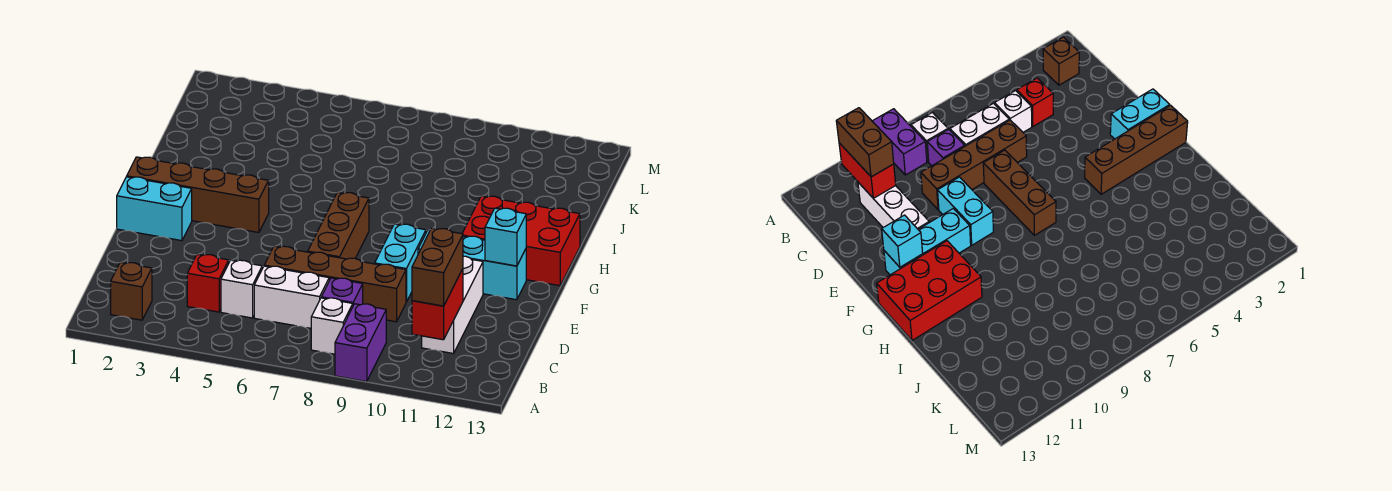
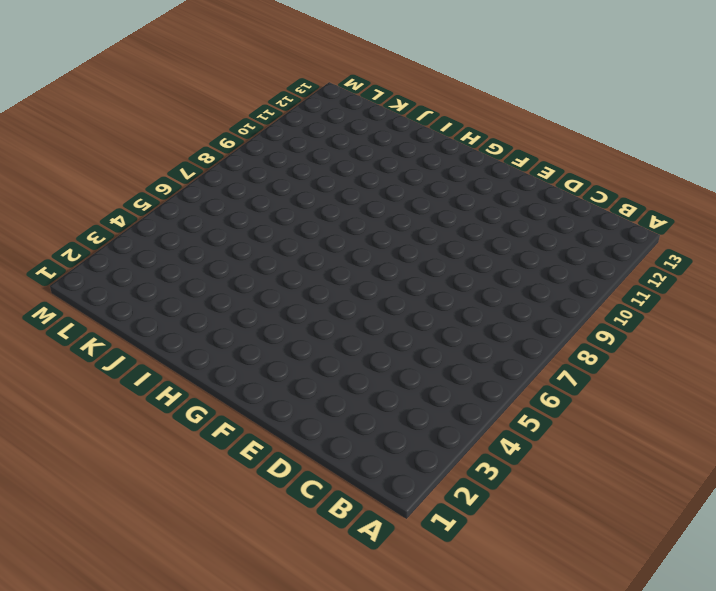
none -> purple 1x2 brick [335,304,386,382]
none -> brown 1x1 brick [111,262,152,320]
none -> white 1x1 brick [311,298,353,354]

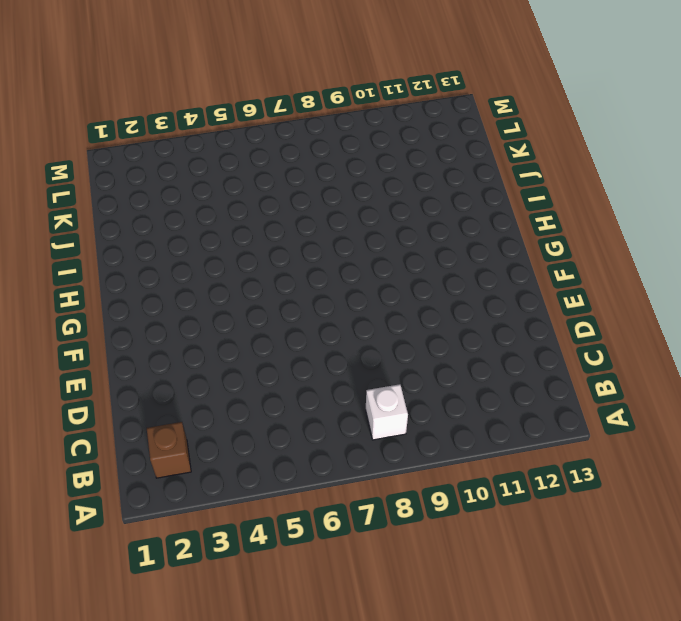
none -> purple 1x2 brick [335,304,386,382]
none -> red 1x1 brick [187,254,229,312]
none -> white 1x1 brick [221,260,262,318]

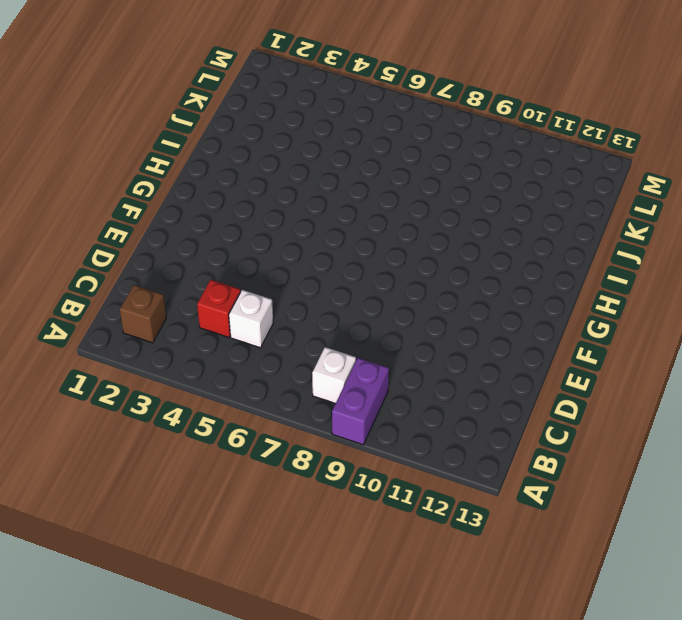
none -> white 1x2 brick [254,266,329,328]
none -> purple 1x1 brick [321,278,363,305]
none -> white 1x3 brick [422,256,483,354]

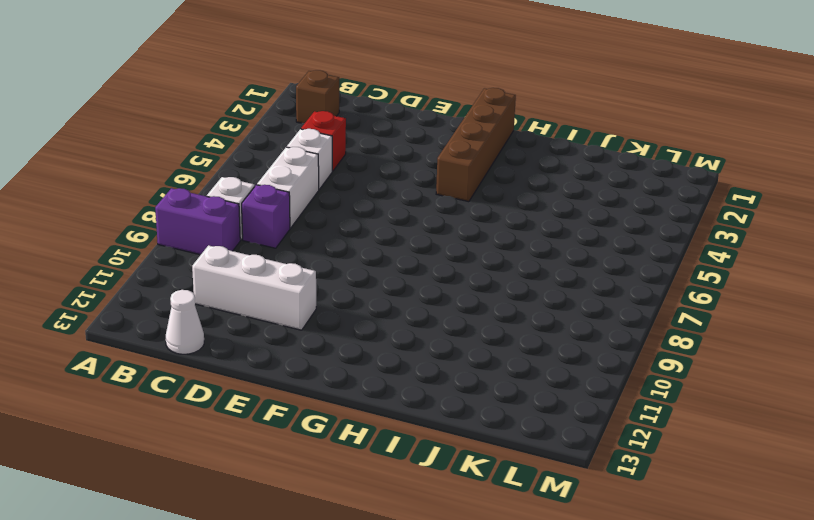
white 1x1 cone [166,290,204,354] -> none
none -> brown 1x4 brick [264,246,406,322]
none -> brown 1x3 brick [308,192,369,259]
none -> cyan 1x2 brick [375,224,426,302]

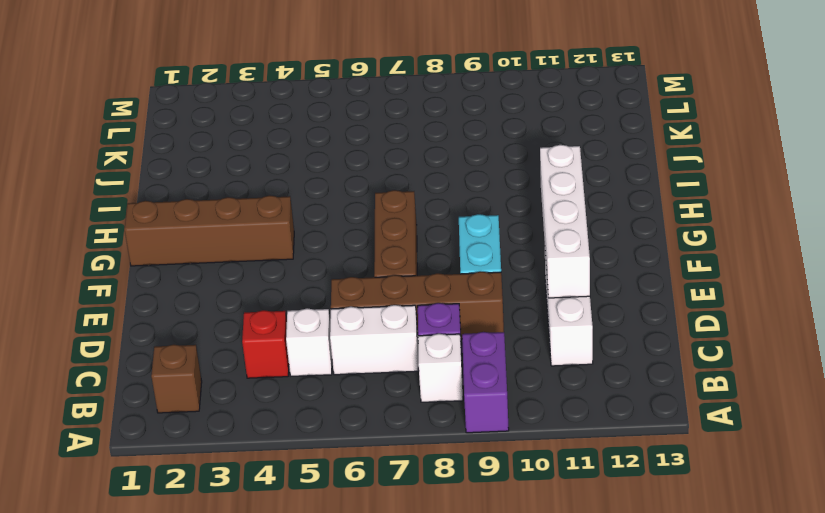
white 1x4 brick [540,145,590,298] -> none
none -> cyan 1x2 brick [117,177,192,241]
none -> cyan 1x3 brick [418,230,526,300]
none -> red 2x3 brick [462,196,580,286]

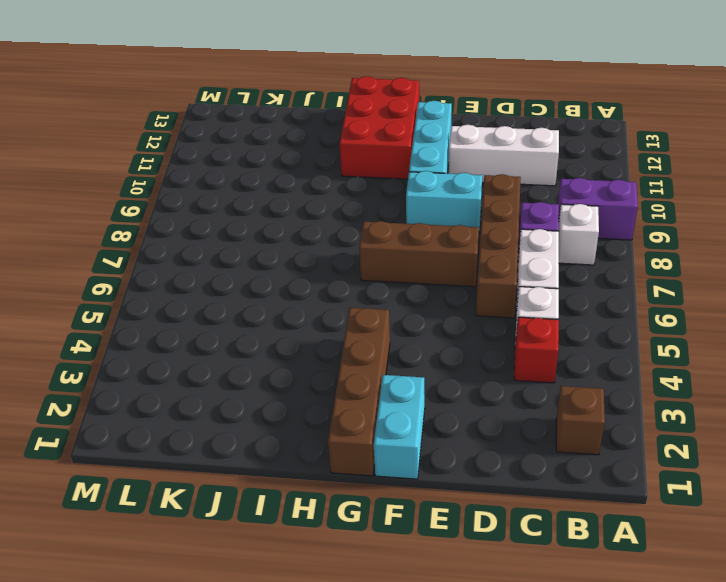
none -> red 1x2 brick [412,269,463,340]
none -> cyan 1x1 brick [485,208,526,266]
none -> brown 1x2 brick [412,228,463,306]

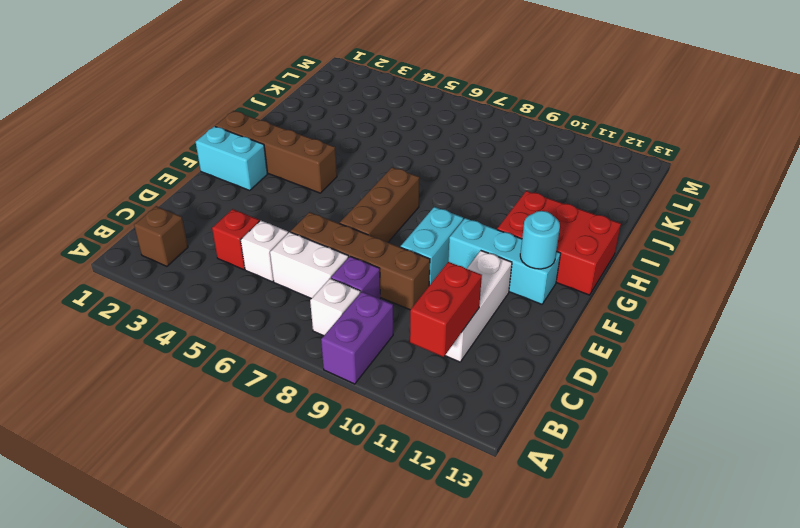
cyan 1x1 round brick [520,211,560,269] -> cyan 1x1 brick [485,208,526,266]
none -> brown 1x2 brick [412,228,463,306]

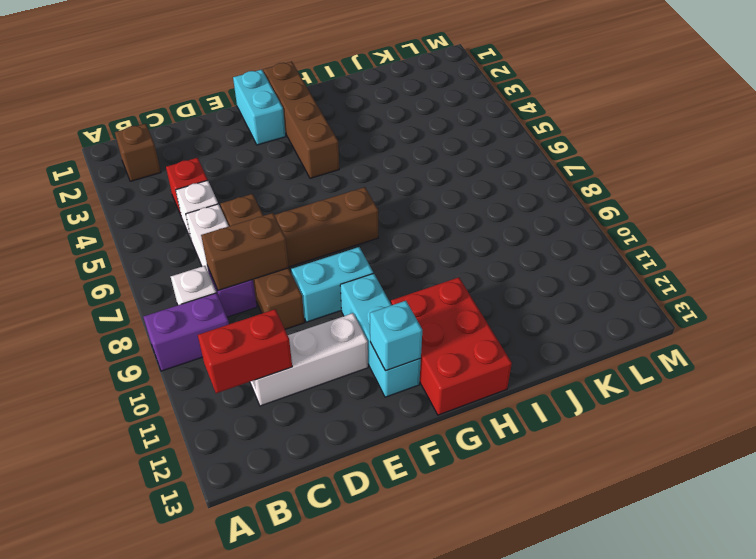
brown 1x2 brick [201,213,289,291] -> brown 1x2 brick moved to [412,228,463,306]

